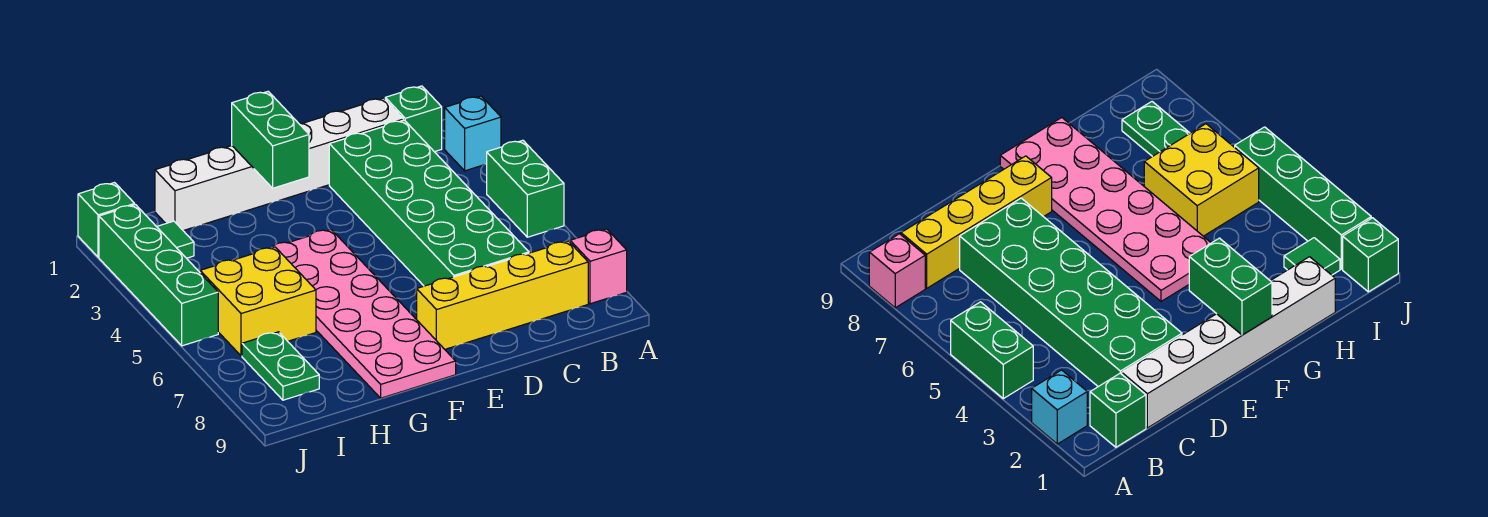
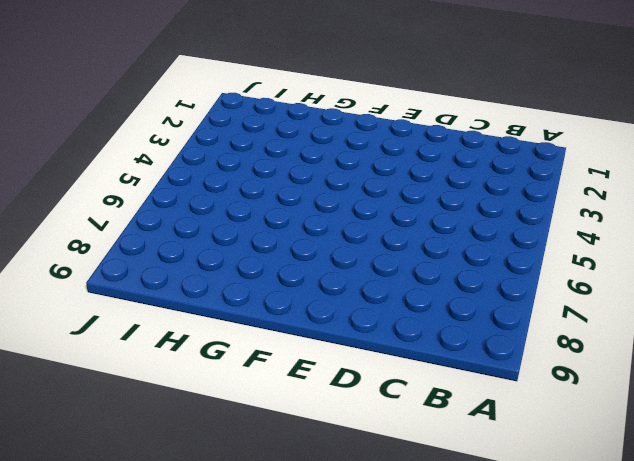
none -> cyan 1x1 brick [445,96,501,171]
none -> green 1x2 brick [487,140,564,237]
none -> pink 1x1 brick [570,229,627,304]

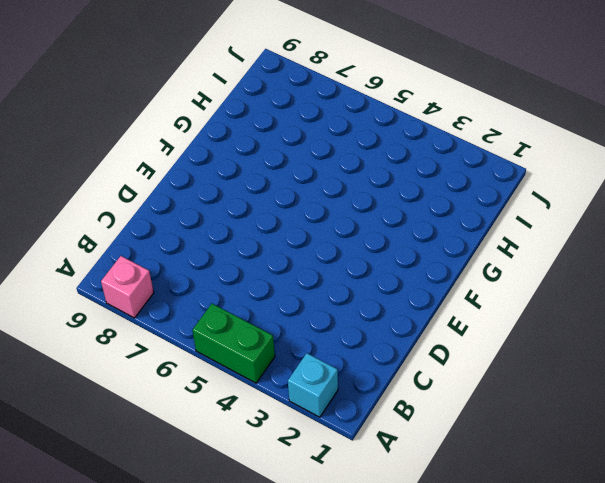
none -> green 1x1 brick [385,86,442,152]
none -> yellow 1x4 brick [417,241,588,349]
none -> white 1x6 brick [155,98,403,231]

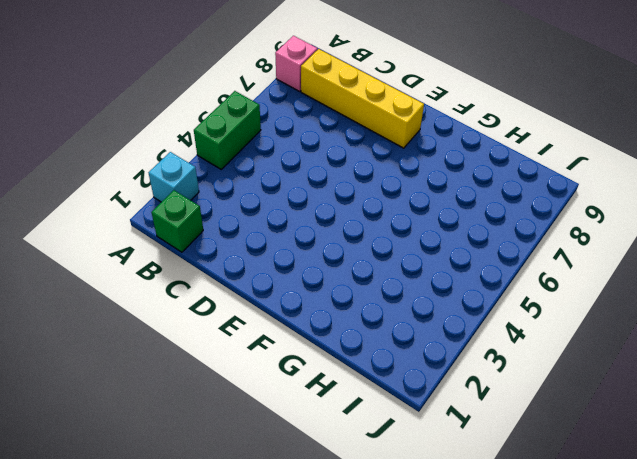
none -> white 1x6 brick [155,98,403,231]
none -> green 2x6 brick [329,120,529,286]
none -> pink 2x6 plate [272,229,456,398]

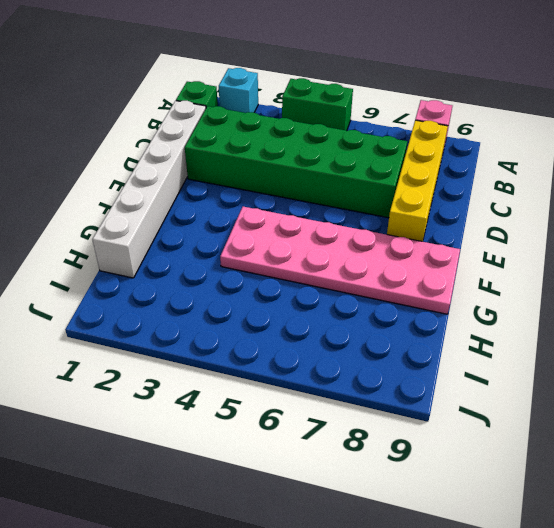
none -> yellow 2x2 brick [200,247,316,356]
none -> green 1x1 tile [157,221,194,258]
none -> green 1x2 plate [242,332,319,400]

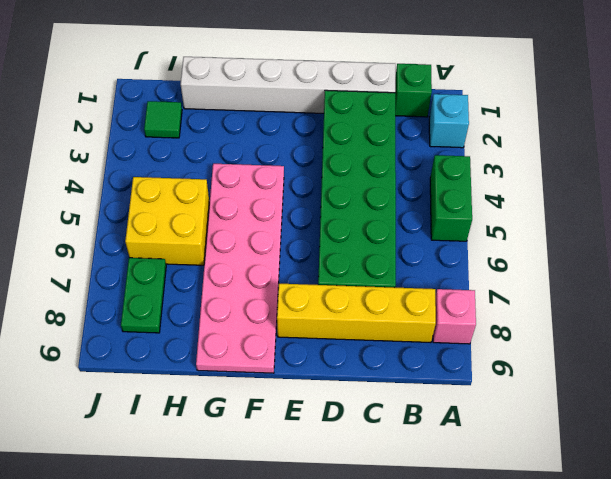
none -> green 1x1 brick [78,183,135,257]
none -> green 1x4 brick [99,205,218,346]
none -> green 1x2 brick [232,91,309,188]

